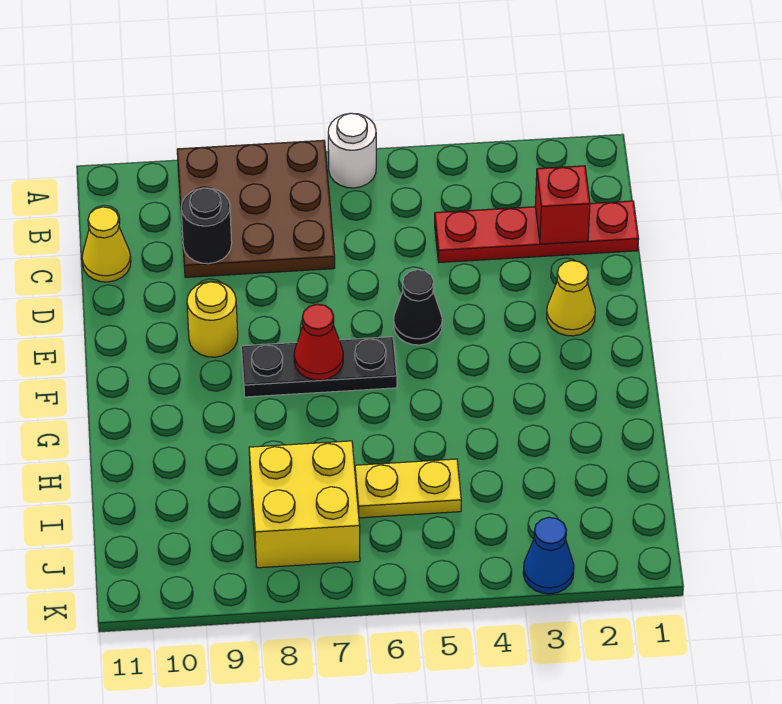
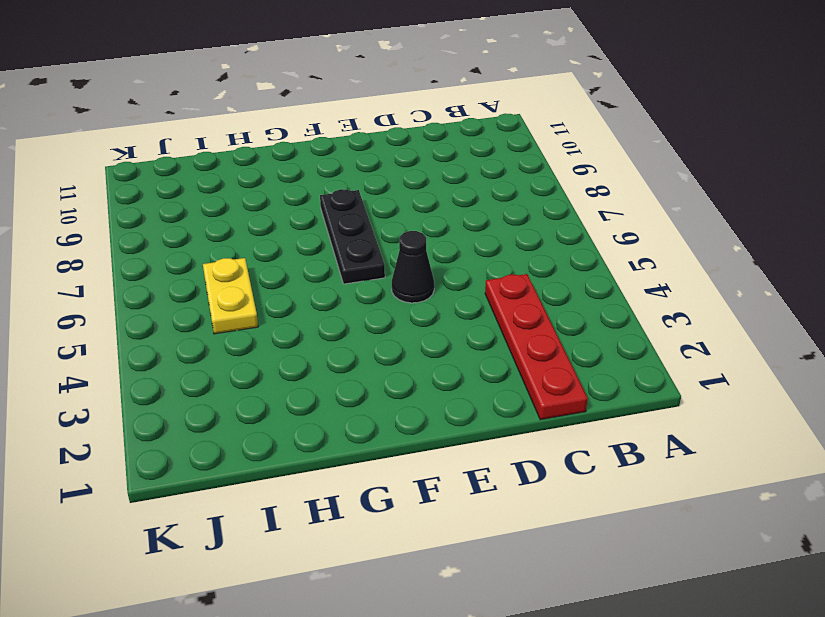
none -> white 1x1 round brick [328,113,376,188]
none -> brown 3x3 plate [177,140,335,277]
none -> yellow 1x1 cone [82,207,131,282]

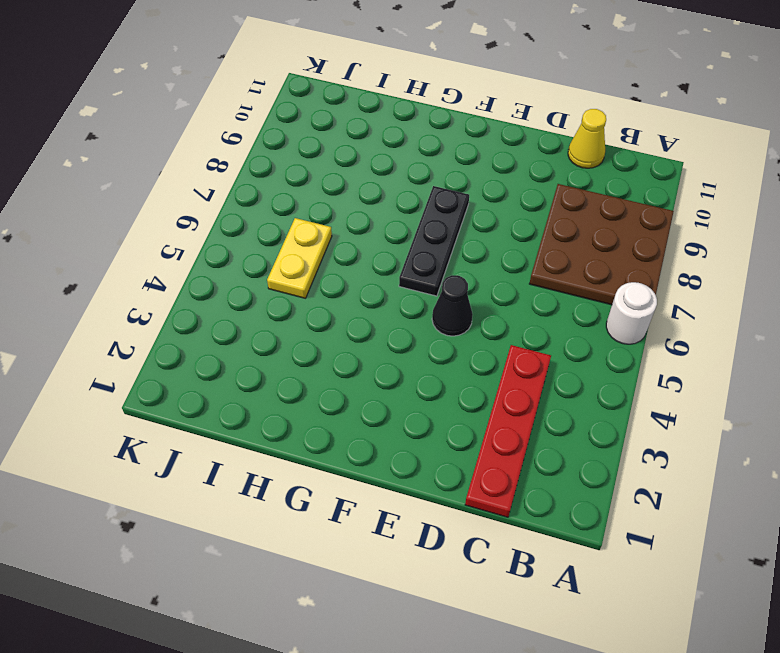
none -> yellow 1x1 cone [547,261,595,336]
none -> yellow 1x1 round brick [187,281,238,357]
none -> yellow 2x2 brick [249,441,360,568]

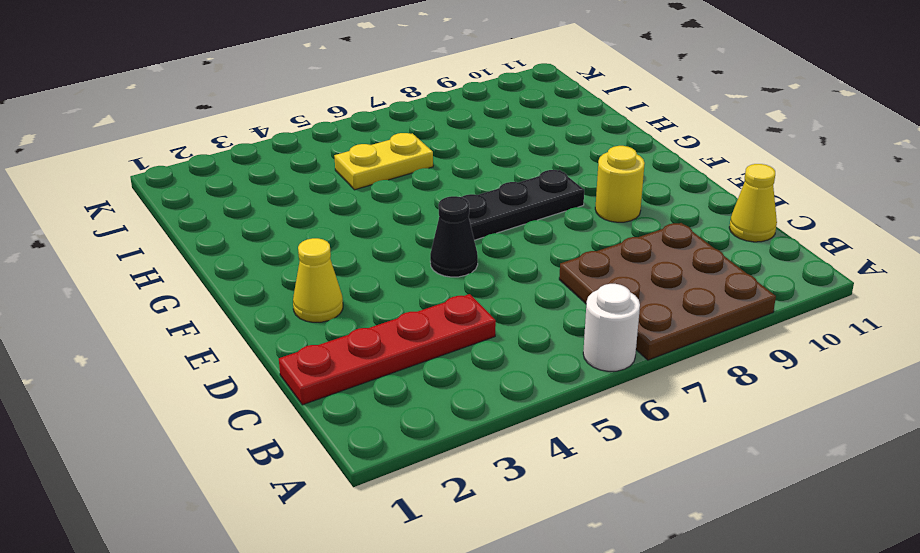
none -> yellow 2x2 brick [249,441,360,568]
none -> blue 1x1 cone [523,517,574,594]
none -> red 1x1 brick [535,166,590,244]

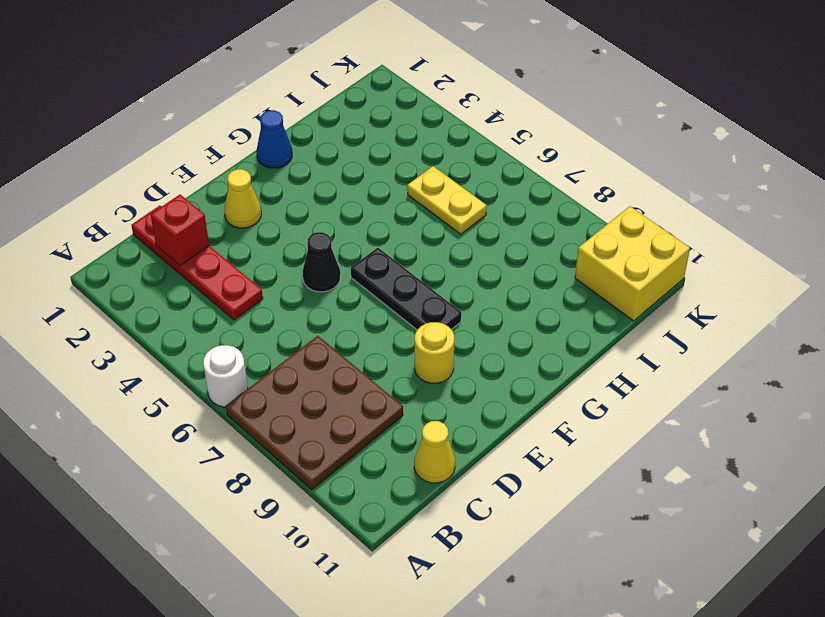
blue 1x1 cone [257,110,292,168] -> blue 1x1 cone moved to [523,517,574,594]
yellow 2x2 brick [575,206,690,321] -> yellow 2x2 brick moved to [249,441,360,568]
none -> black 1x1 round brick [181,188,232,264]
none -> red 1x1 cone [294,304,343,380]

